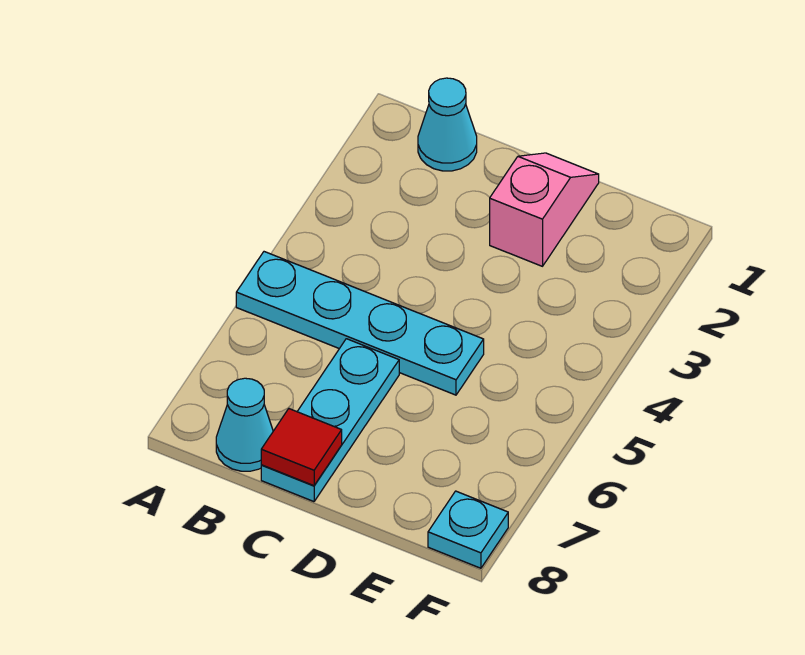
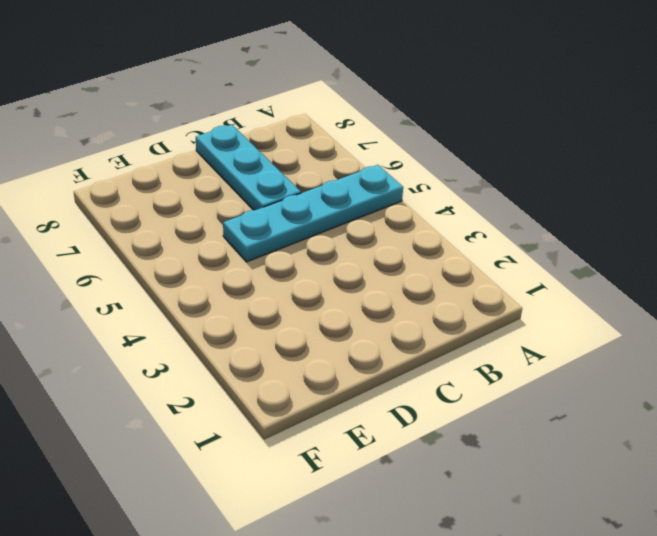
none -> cyan 1x1 cone [418,78,477,171]
none -> cyan 1x1 cone [216,378,273,471]

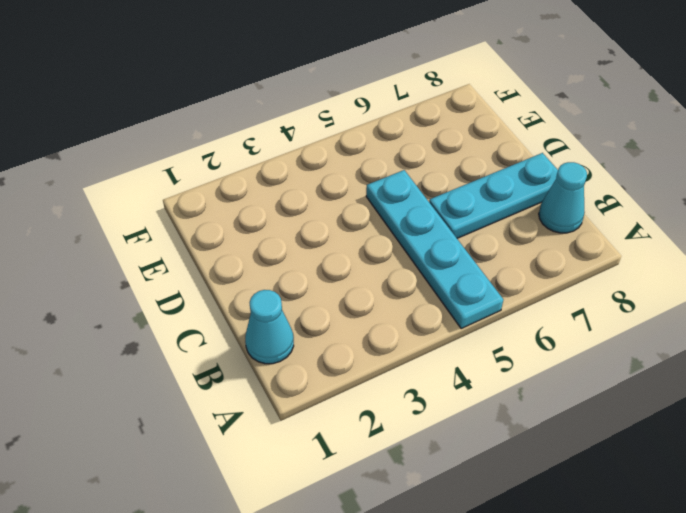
none -> pink 1x2 slope [490,153,599,266]
none -> cyan 1x1 plate [428,491,508,568]

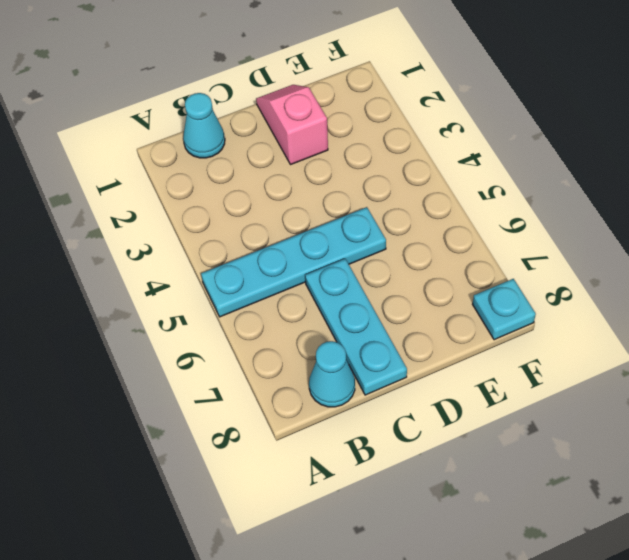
none -> red 1x1 tile [261,409,342,486]

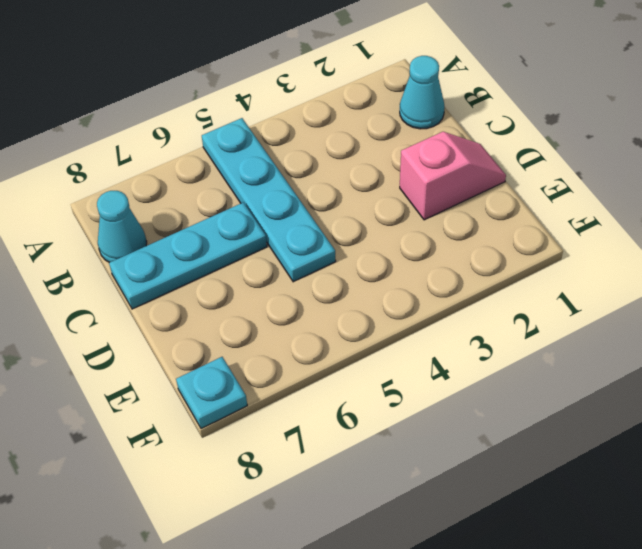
none -> red 1x1 tile [261,409,342,486]

